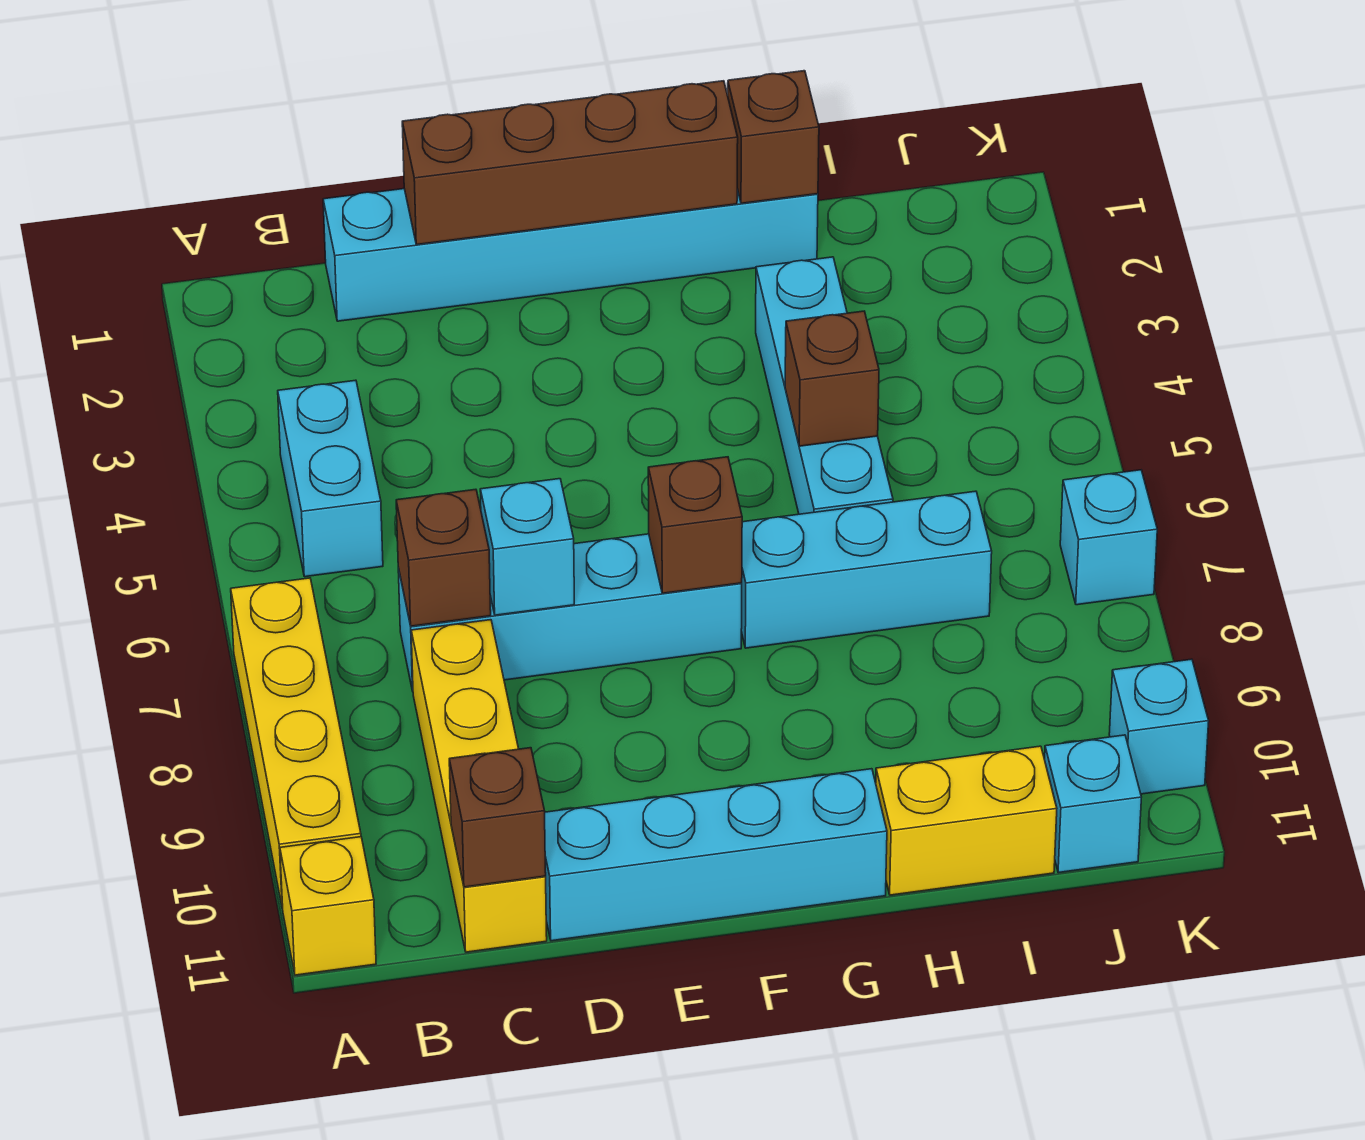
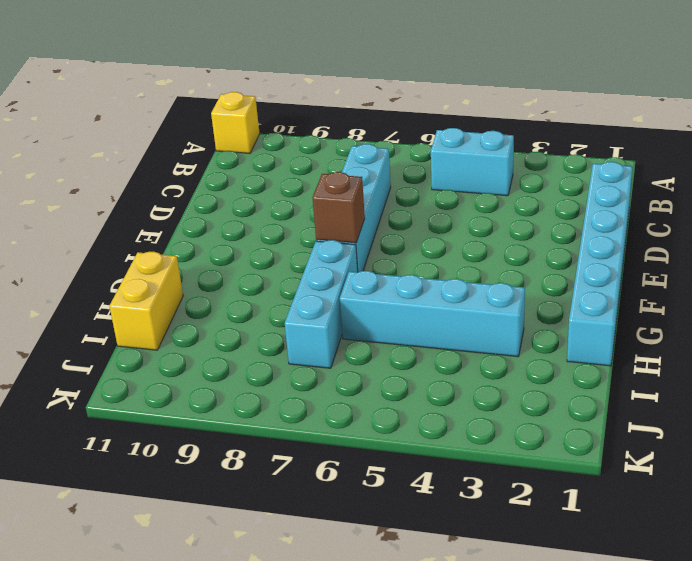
none -> yellow 1x4 brick [231,578,361,909]
none -> yellow 1x4 brick [411,620,547,952]
none -> cyan 1x4 brick [545,769,887,941]

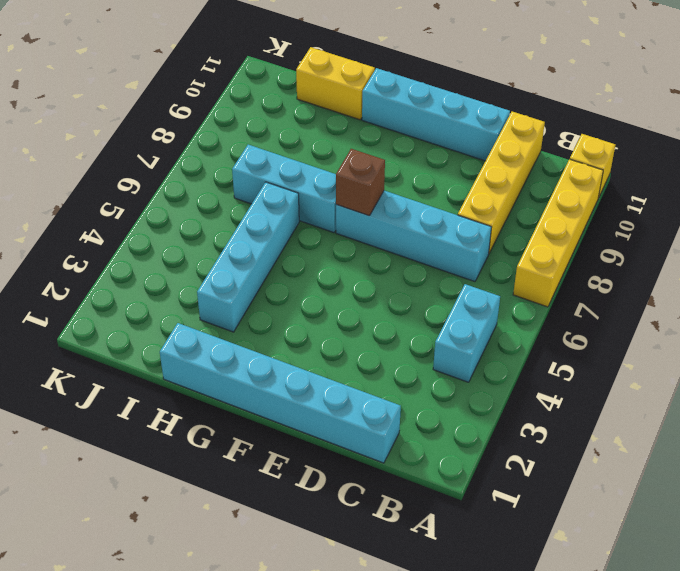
none -> cyan 1x1 brick [1045,735,1141,873]
none -> cyan 1x1 brick [1060,470,1157,605]
none -> cyan 1x1 brick [1109,659,1209,794]

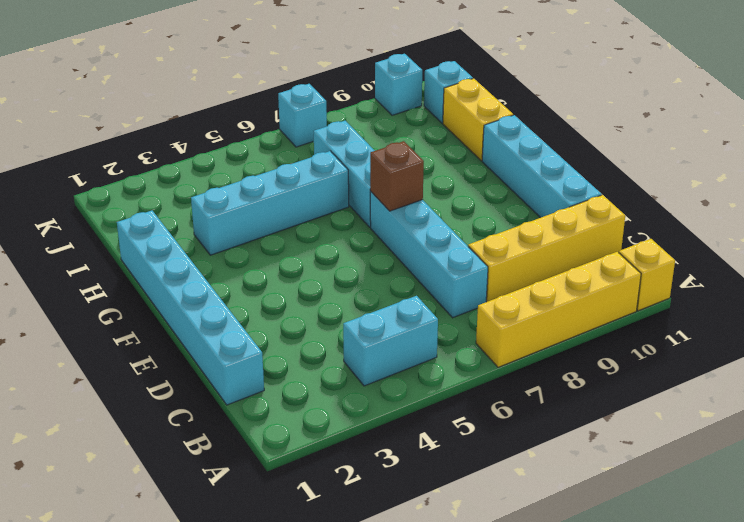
none -> brown 1x1 brick [396,489,491,626]
none -> brown 1x1 brick [449,748,546,887]
none -> brown 1x4 brick [402,81,738,244]

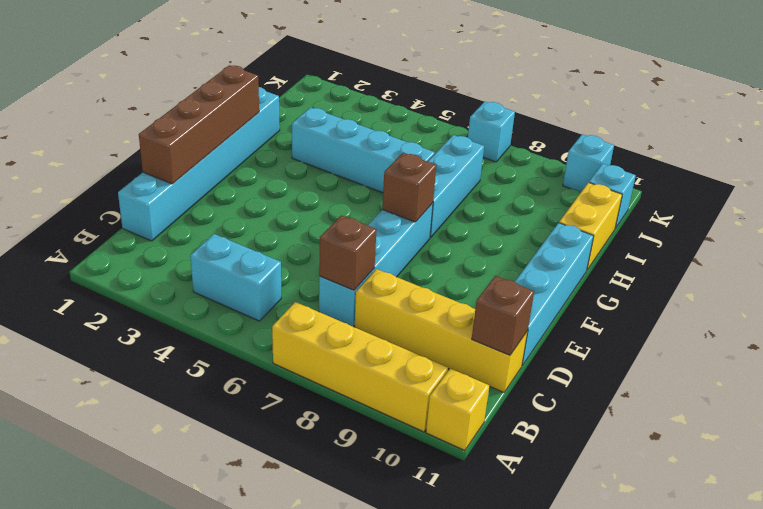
none -> cyan 1x1 brick [480,479,574,615]
none -> brown 1x1 brick [728,71,819,203]
none -> brown 1x1 brick [785,311,879,446]

